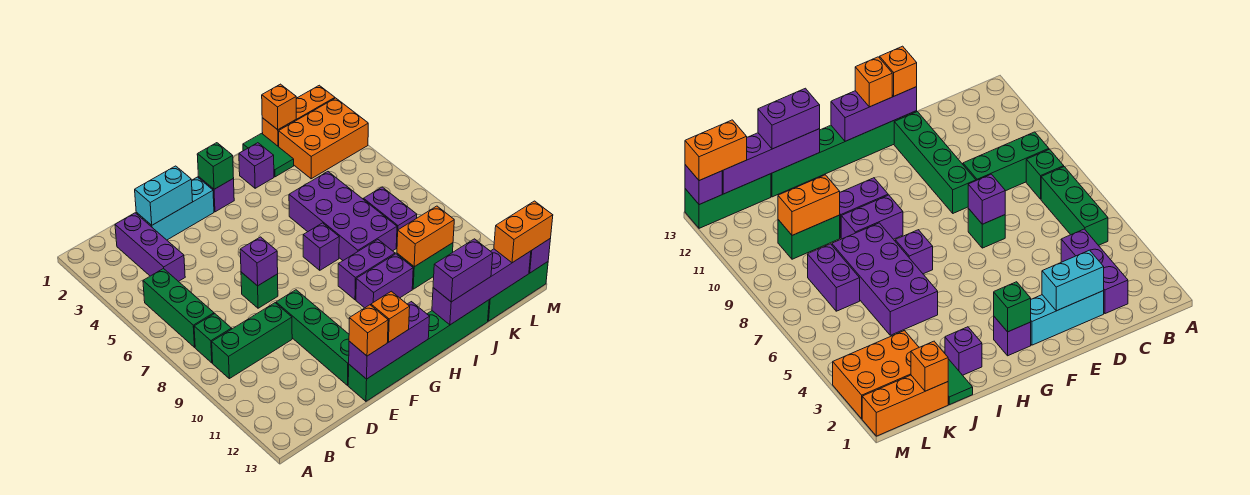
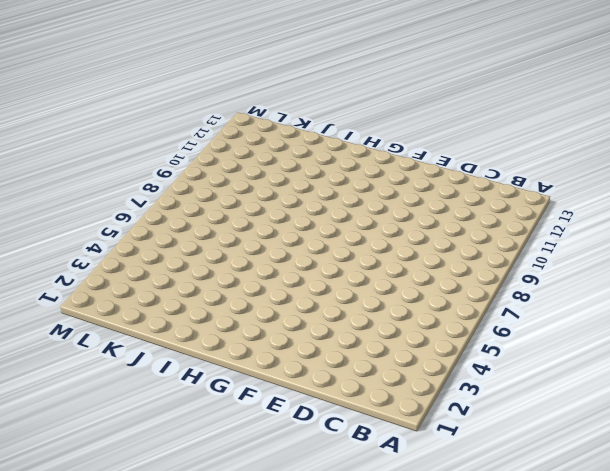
none -> green 1x3 brick [143,268,214,347]
none -> green 1x1 brick [194,314,232,363]
none -> green 1x3 brick [212,303,292,379]
none -> purple 1x3 brick [115,213,185,282]

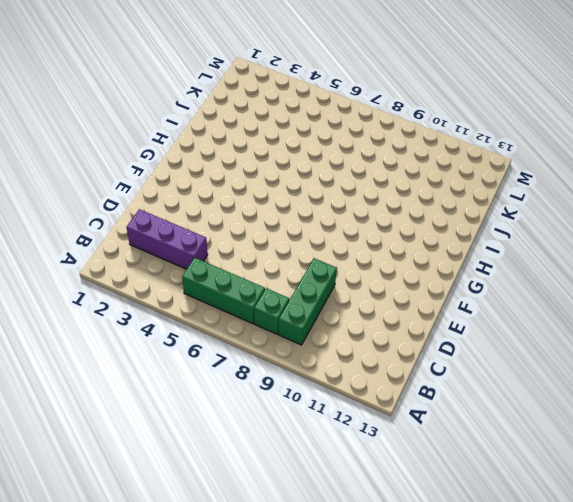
none -> cyan 1x3 brick [136,177,214,240]
none -> green 1x1 brick [241,272,278,308]
none -> green 1x4 brick [276,290,349,385]
none -> green 1x6 brick [348,300,489,401]

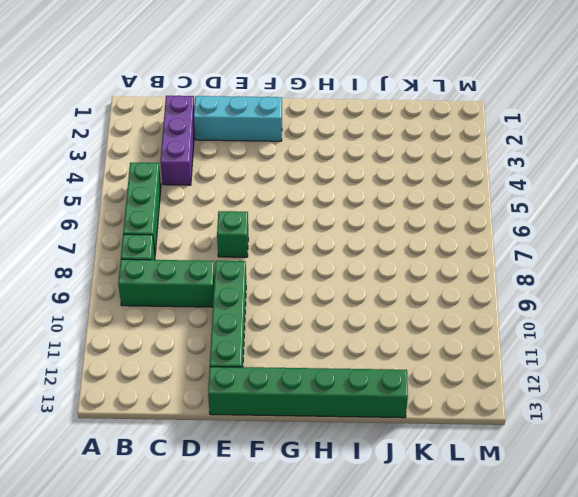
none -> purple 1x1 brick [199,177,234,212]
none -> purple 1x1 brick [303,223,339,270]
none -> purple 1x2 brick [338,240,395,300]
none -> purple 1x2 brick [356,254,413,308]

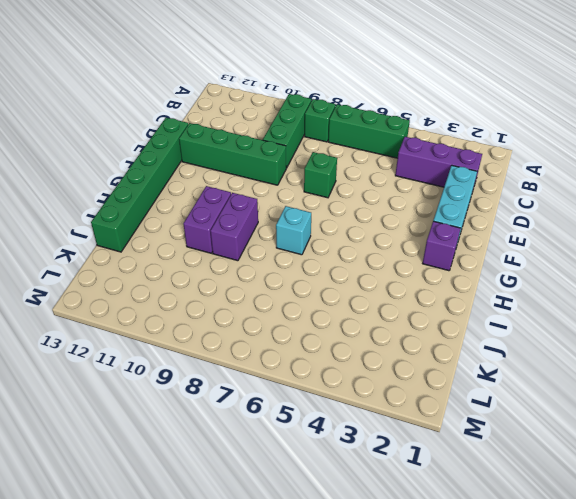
cyan 1x1 brick [276,206,311,255] -> purple 1x1 brick [303,223,339,270]
none -> purple 1x1 brick [239,143,274,188]
none -> purple 2x4 brick [289,172,397,260]
none -> green 1x2 tile [243,133,294,177]
none -> green 1x2 brick [397,243,453,289]

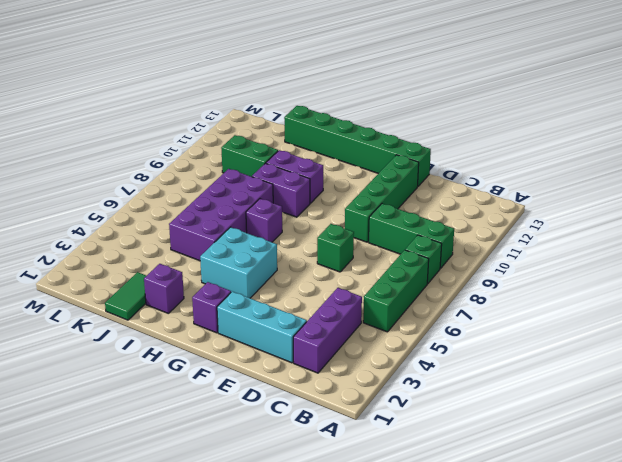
cyan 2x2 brick [200,227,277,298] -> none
none -> orange 1x3 brick [262,85,335,147]
none -> orange 2x3 brick [279,98,368,179]
none -> purple 1x2 brick [363,187,417,248]
none -> green 1x3 brick [488,262,548,321]

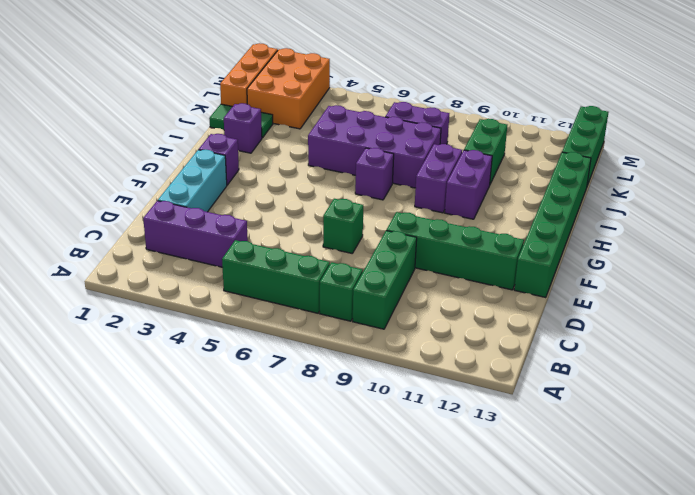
none -> cyan 1x2 brick [135,166,193,225]
none -> purple 1x1 brick [240,237,278,286]
none -> purple 1x3 brick [349,302,430,379]
none -> green 1x1 brick [197,143,234,189]

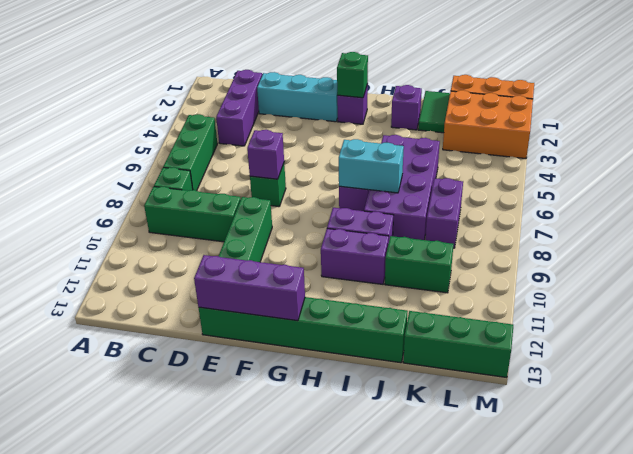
cyan 1x2 brick [339,139,404,193] -> cyan 1x2 brick moved to [135,166,193,225]
none -> purple 1x4 brick [432,249,531,325]
none -> orange 1x2 brick [397,206,454,267]
none -> orange 1x1 brick [262,84,296,130]
none -> purple 1x1 brick [529,239,550,273]

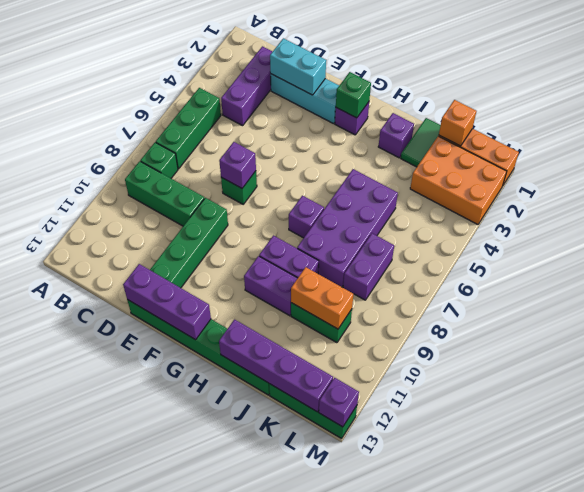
none -> orange 1x1 brick [349,305,388,356]
none -> orange 1x1 brick [371,291,410,342]
none -> purple 1x2 brick [433,239,493,302]
none -> orange 1x2 brick [494,201,553,263]

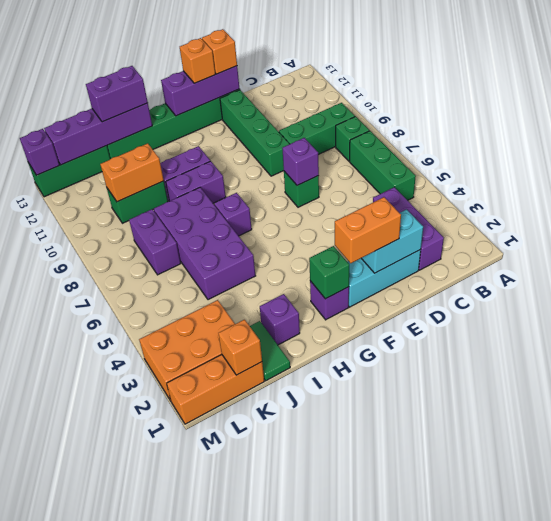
orange 1x2 brick [335,197,401,263] -> orange 1x2 brick moved to [494,201,553,263]

